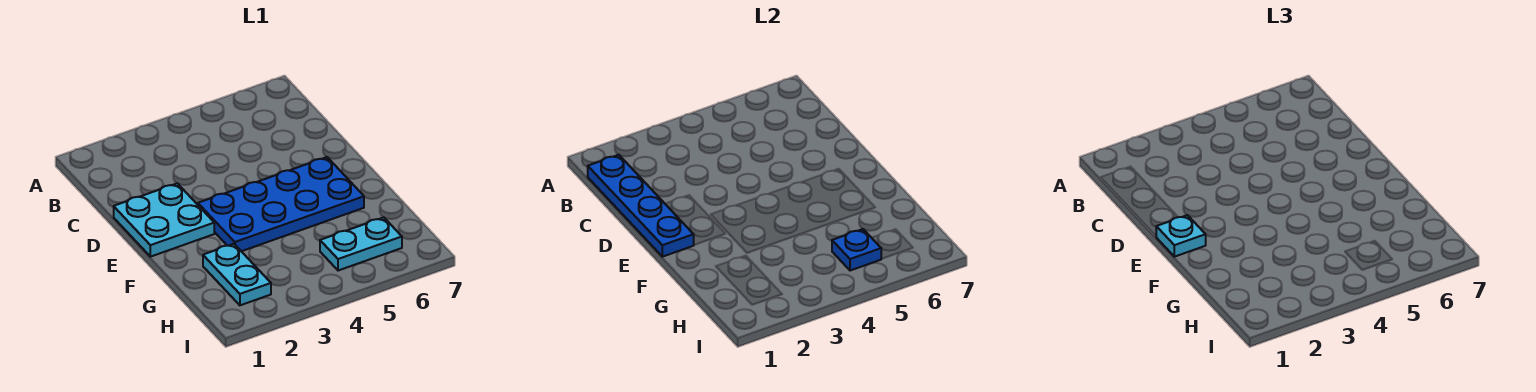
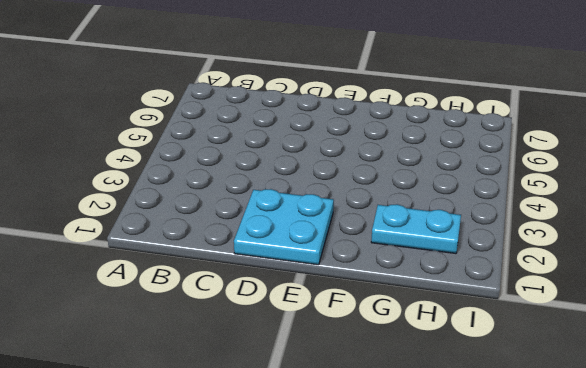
none -> blue 2x4 plate [198,157,364,251]
none -> cyan 1x2 plate [320,217,402,271]

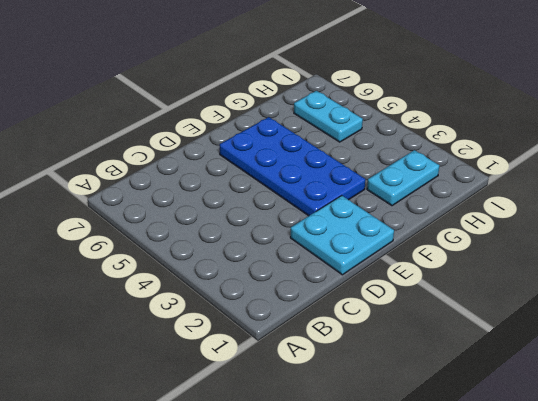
none -> blue 1x4 plate [588,155,694,257]
none -> blue 1x1 plate [832,229,881,271]

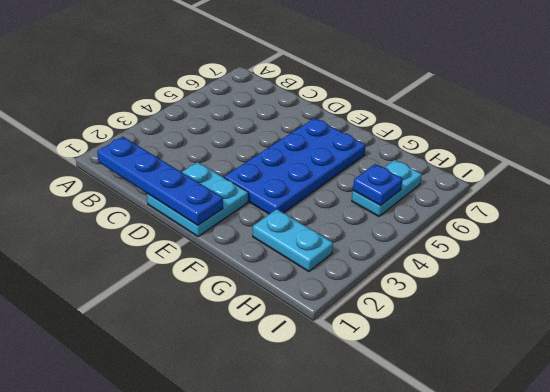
none -> cyan 1x1 plate [1156,215,1206,257]

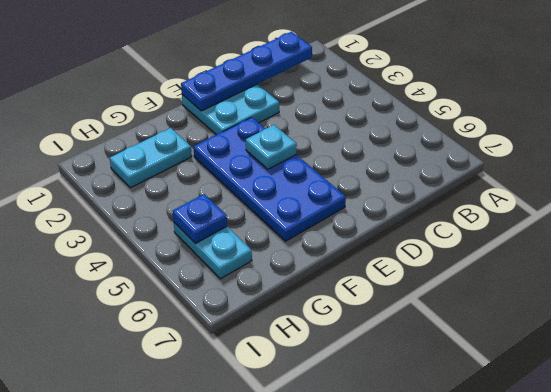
cyan 1x1 plate [246,125,297,169] -> cyan 1x1 plate moved to [1156,215,1206,257]

